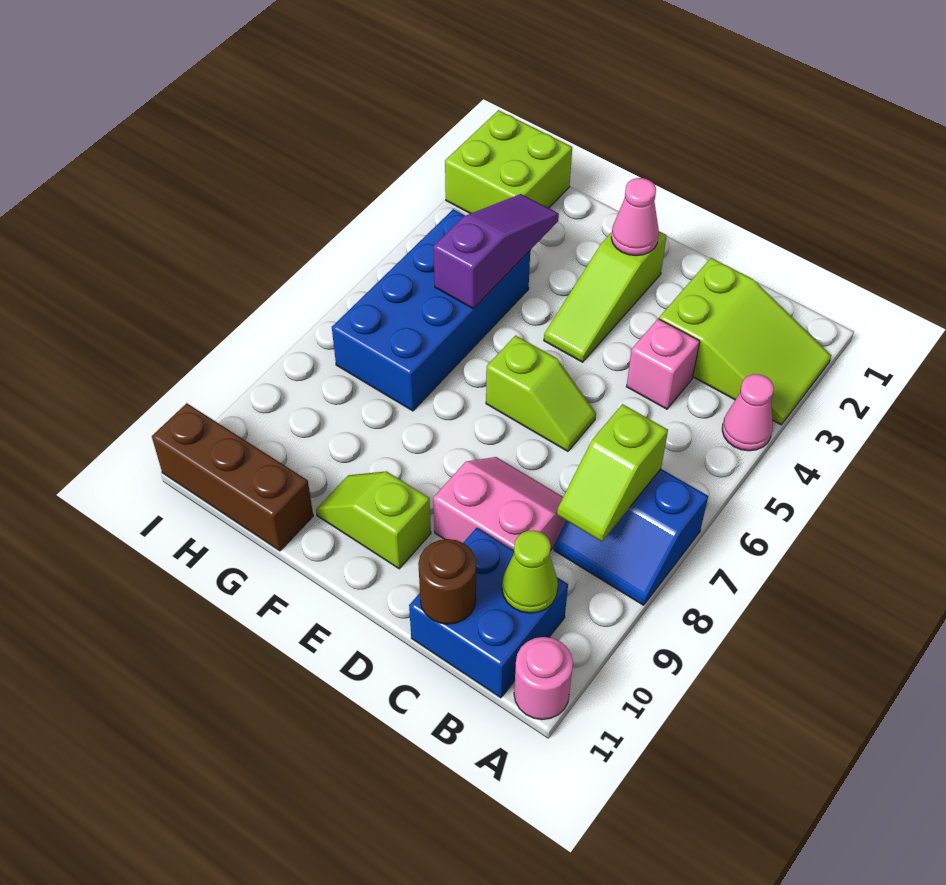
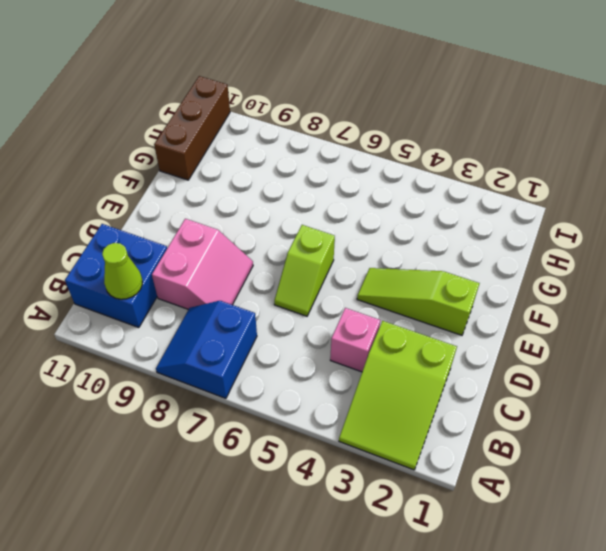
none -> pink 1x1 cone [722,374,774,451]
none -> pink 1x1 round brick [514,637,573,720]
none -> lime 1x2 slope [316,471,431,569]

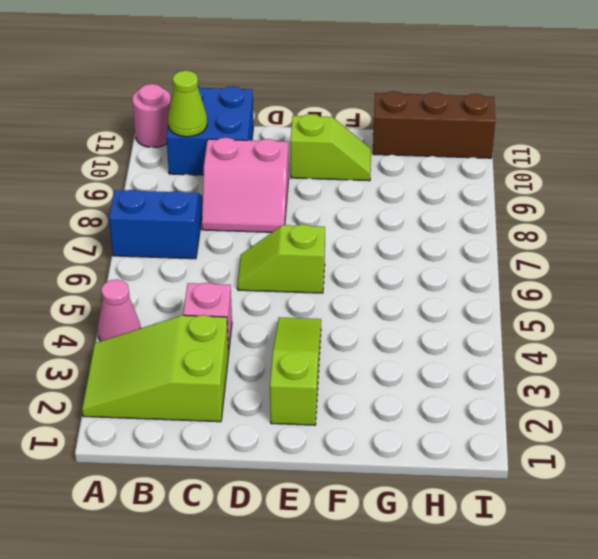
none -> blue 2x4 brick [332,209,530,411]
none -> lime 2x2 brick [445,110,572,214]
none -> lime 1x2 slope [557,404,668,542]

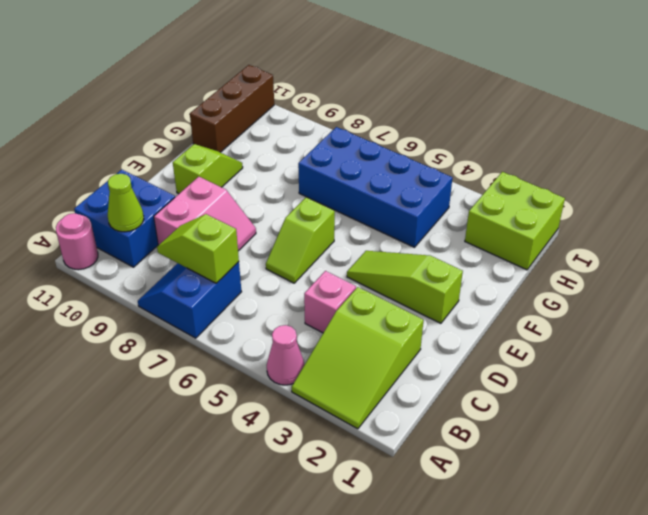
none -> brown 1x1 round brick [418,539,476,624]
none -> pink 1x1 cone [611,178,659,256]
none -> purple 1x3 slope [434,194,559,309]

